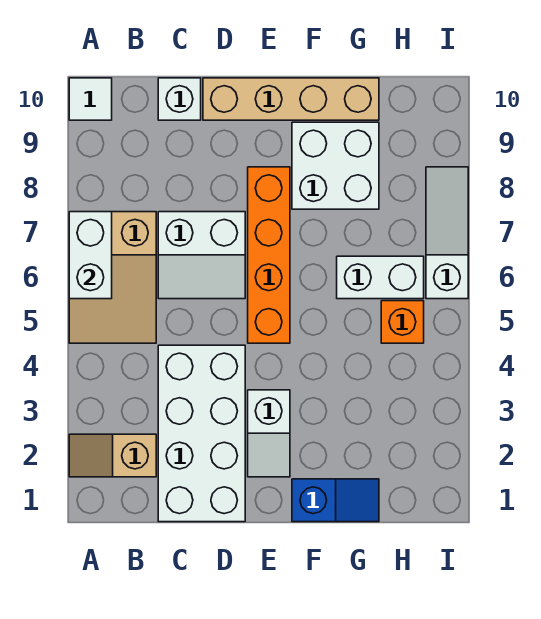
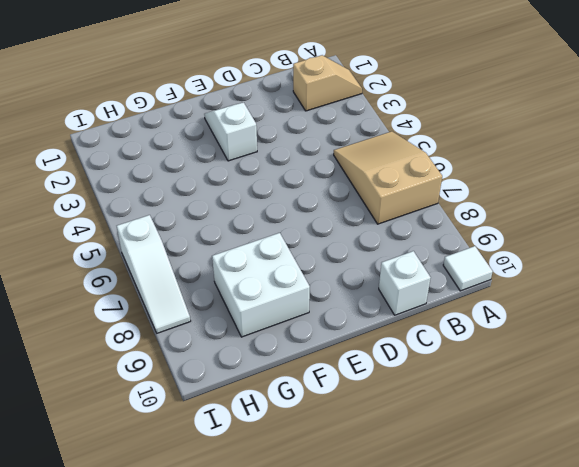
none -> white 2x4 brick [158,345,245,522]
none -> white 2x2 slope [158,212,245,299]
none -> tan 1x4 brick [203,78,379,120]

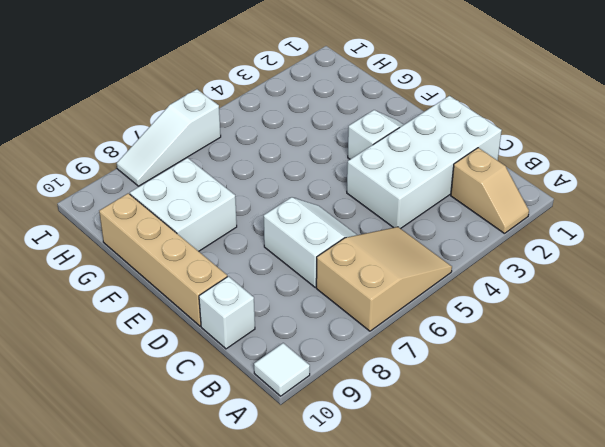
none -> orange 1x4 brick [248,167,290,343]
none -> blue 1x2 slope [292,479,379,522]
none -> white 1x2 brick [337,256,424,299]

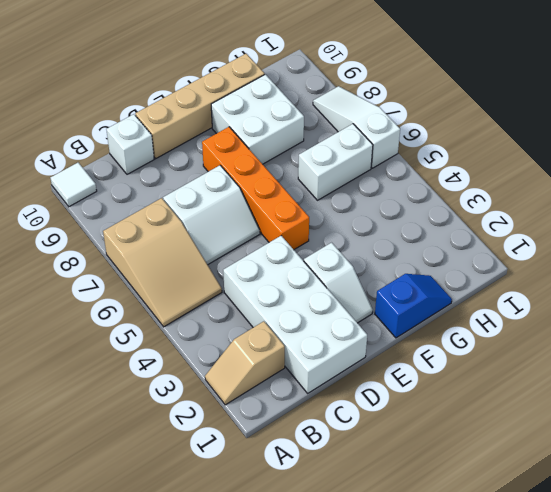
none -> orange 1x1 brick [381,301,424,343]
none -> white 1x2 brick [69,212,112,299]

